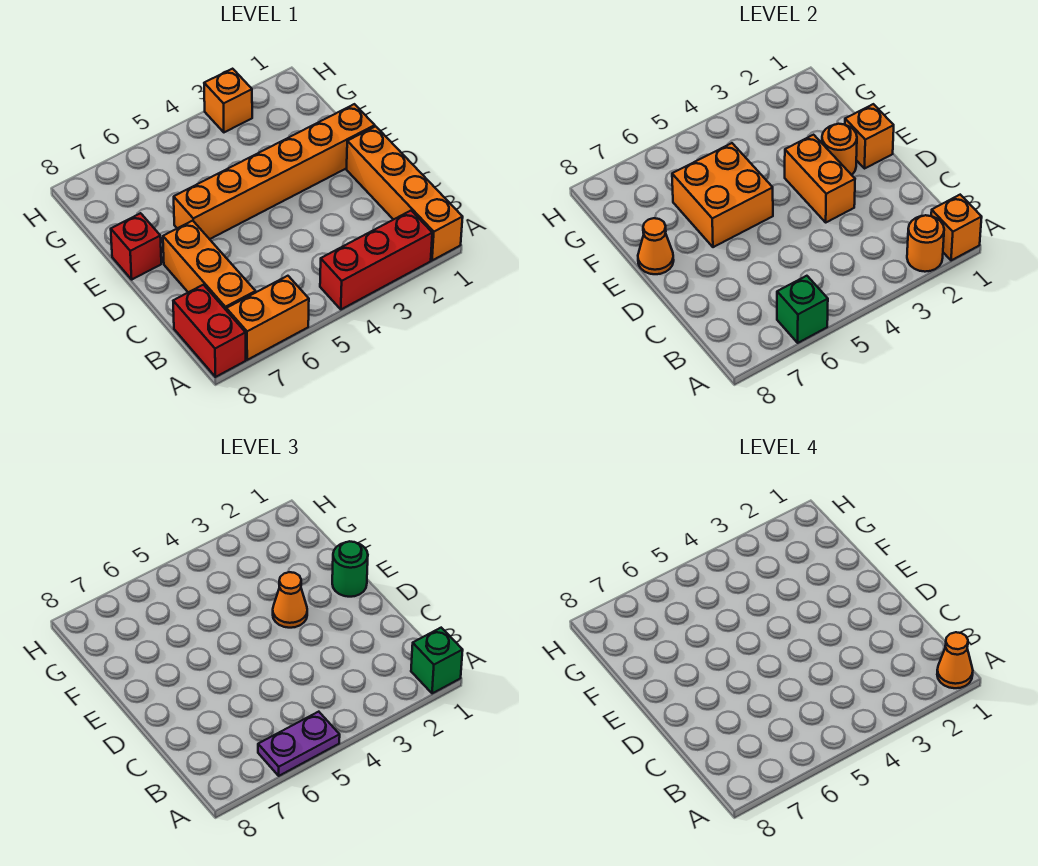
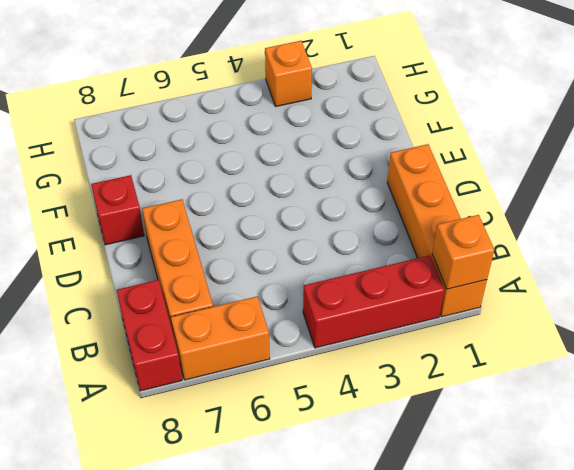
none -> orange 1x6 brick [174,104,375,239]
none -> orange 1x1 round brick [907,215,944,272]
none -> green 1x1 brick [777,276,828,343]

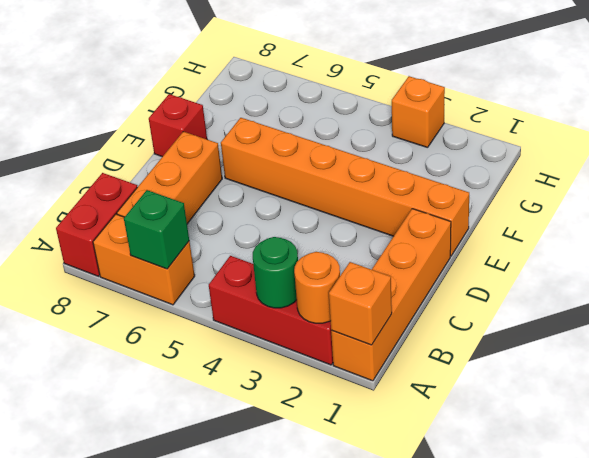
green 1x1 round brick [253,237,298,308] -> green 1x1 round brick moved to [332,541,368,597]
none -> orange 1x2 brick [785,135,855,222]
none -> orange 1x1 brick [845,104,894,168]
none -> orange 1x1 round brick [822,124,857,175]

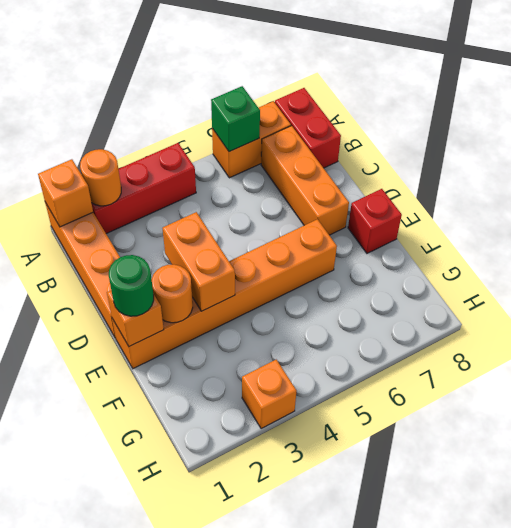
none -> orange 2x2 brick [672,143,773,247]
none -> orange 1x1 cone [638,218,674,274]
none -> green 1x1 brick [411,628,463,693]

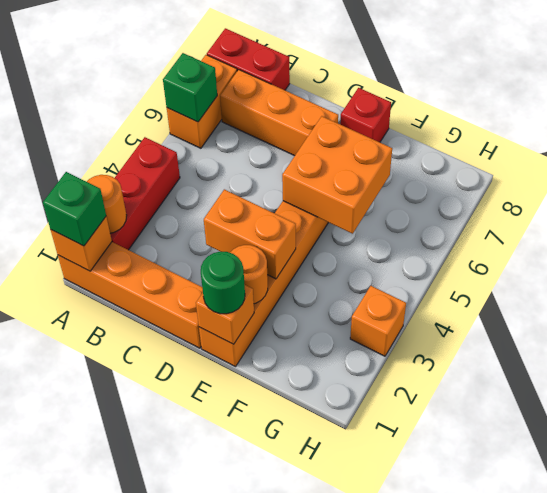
none -> orange 1x1 cone [638,218,674,274]
none -> purple 1x2 plate [258,712,340,776]
none -> orange 1x1 cone [273,572,307,628]

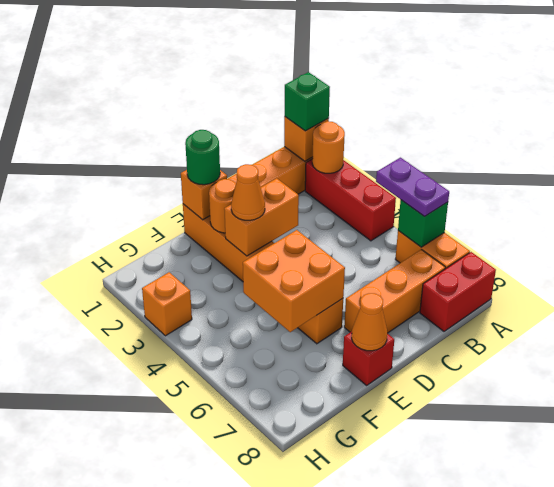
none -> orange 1x1 cone [937,632,973,688]

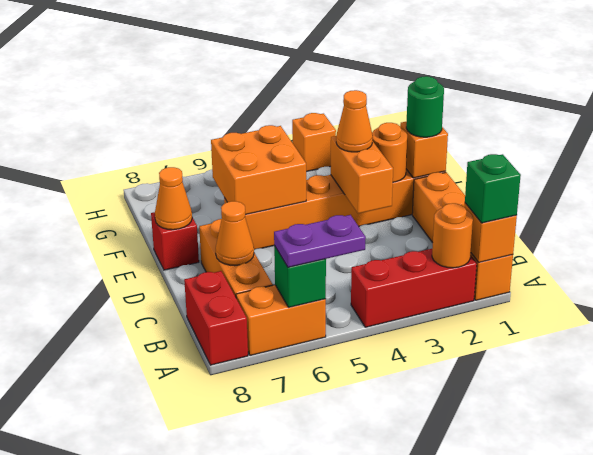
orange 1x1 cone [216,201,254,266] -> orange 1x1 cone moved to [937,632,973,688]

